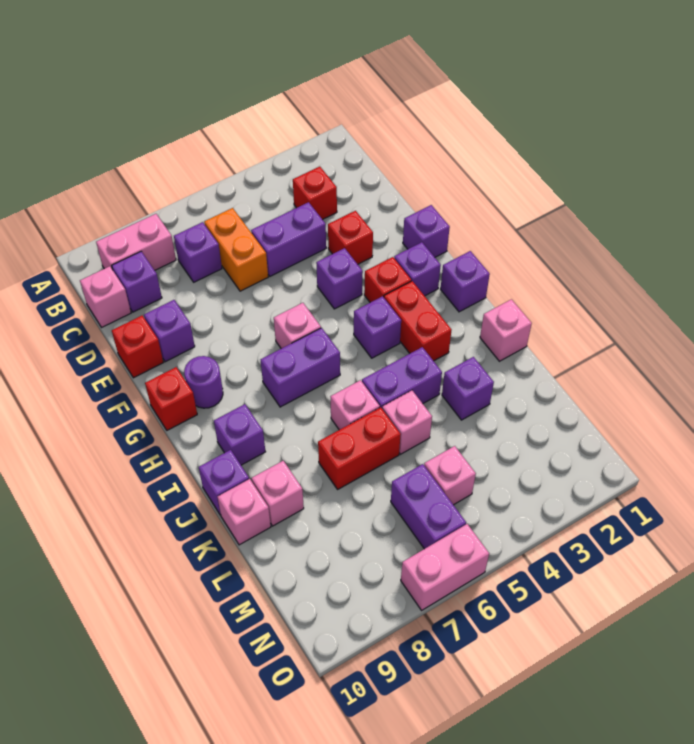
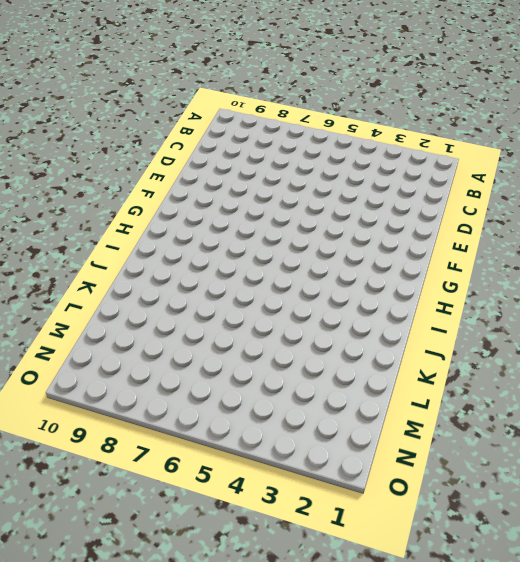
none -> pink 1x2 brick [96,214,176,270]
none -> red 1x1 brick [293,167,337,220]
none -> orange 1x2 brick [204,208,268,291]
none -> purple 1x1 brick [174,222,222,282]

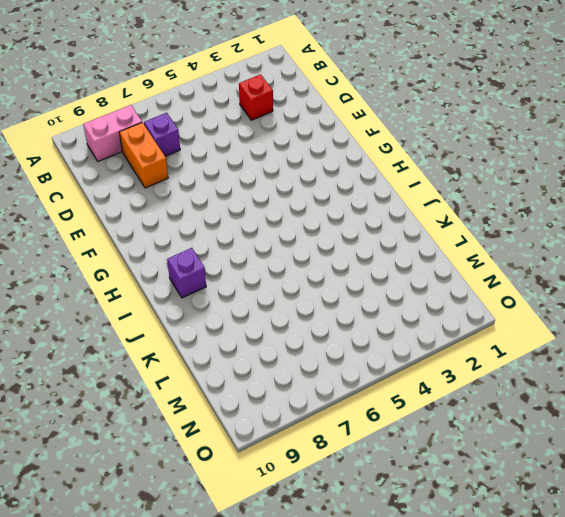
orange 1x2 brick [119,122,168,188] -> orange 1x2 brick moved to [204,208,268,291]
none -> purple 1x1 brick [112,252,162,312]
none -> pink 1x1 brick [80,266,131,327]
none -> purple 1x2 brick [251,202,326,276]
none -> red 1x1 brick [328,211,373,264]

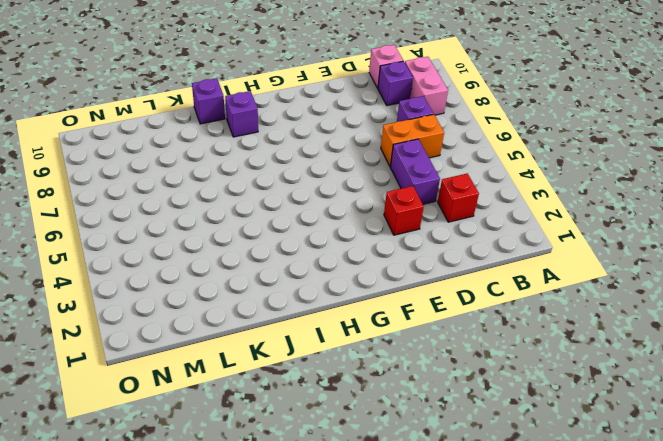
none -> purple 1x1 brick [144,300,195,362]
none -> red 1x1 brick [112,316,163,378]
none -> purple 1x1 brick [403,205,450,257]
none -> purple 1x1 brick [316,248,363,309]

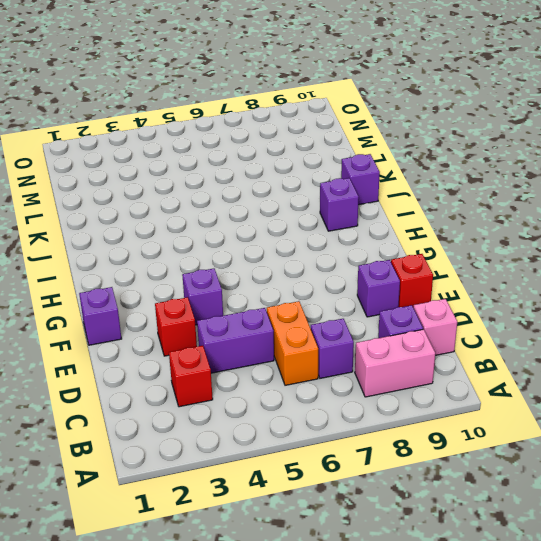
none -> purple 1x1 brick [394,242,441,296]
none -> red 1x1 brick [364,257,411,302]
none -> pink 1x1 brick [274,303,321,349]
none -> purple 1x1 round brick [184,356,223,408]

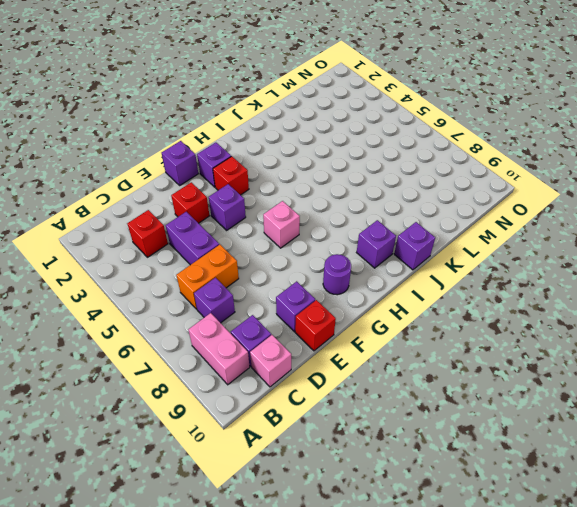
none -> red 1x1 brick [145,367,197,430]
none -> purple 1x1 brick [441,251,490,312]
none -> red 1x2 brick [384,281,451,361]
none -> purple 1x1 brick [354,296,401,358]

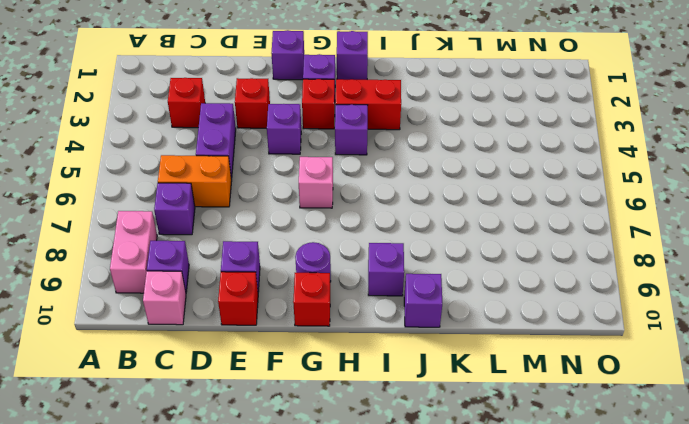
none -> purple 1x2 brick [261,328,340,407]
none -> pink 1x1 brick [480,299,532,361]
none -> purple 1x2 brick [362,347,442,408]
none -> pink 1x1 brick [331,380,380,430]

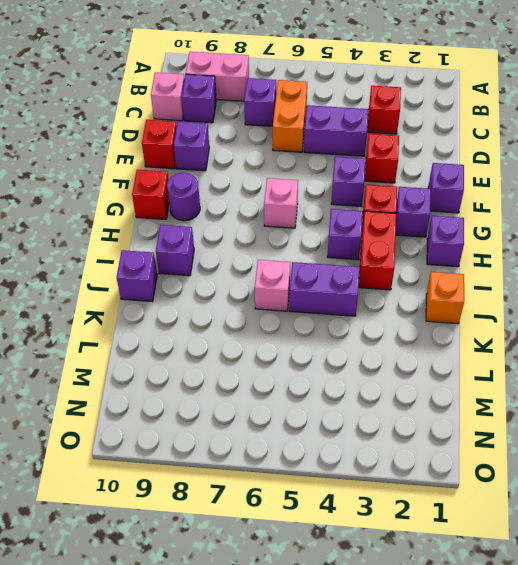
orange 1x1 brick [426,272,464,324] -> pink 1x1 brick [480,299,532,361]
none -> purple 1x2 brick [261,328,340,407]
none -> purple 1x1 brick [442,357,494,420]
none -> pink 1x1 brick [382,390,432,454]
none -> red 1x2 brick [318,407,401,489]

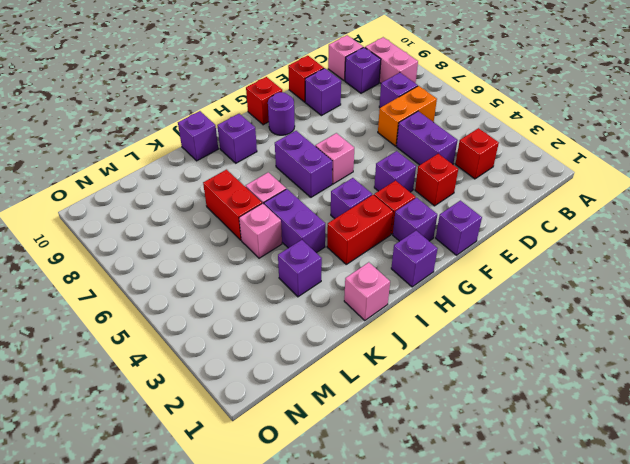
none -> pink 1x1 brick [252,461,304,526]
none -> pink 1x1 brick [218,479,271,545]
none -> pink 1x1 brick [424,446,476,505]
none -> purple 1x2 brick [391,464,466,549]

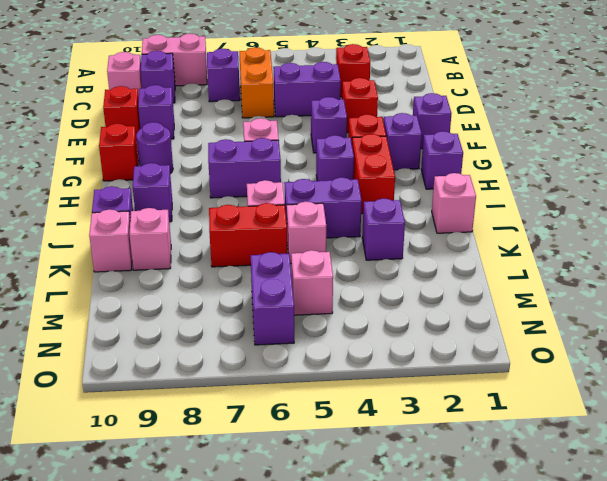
none -> pink 1x2 brick [401,524,489,610]

